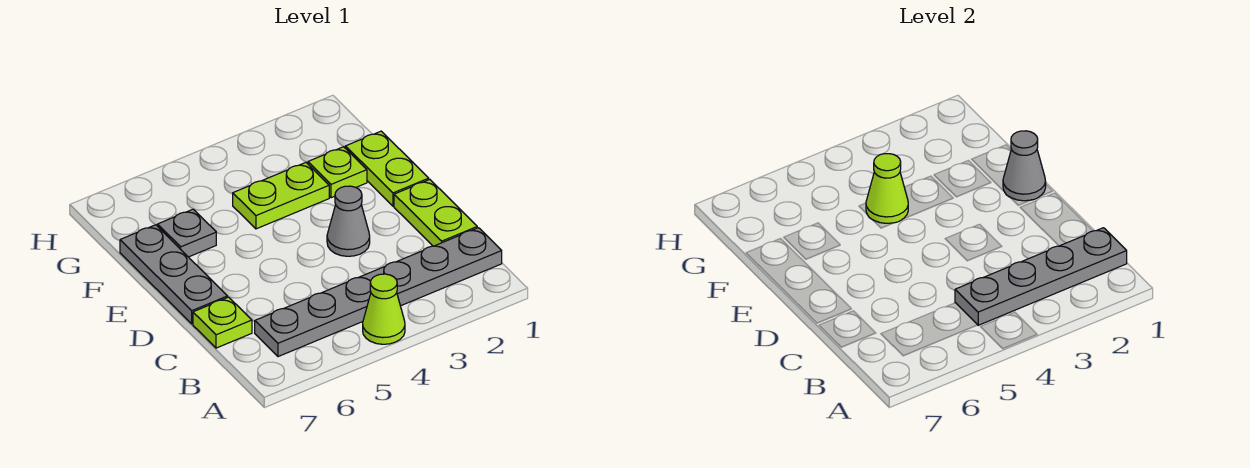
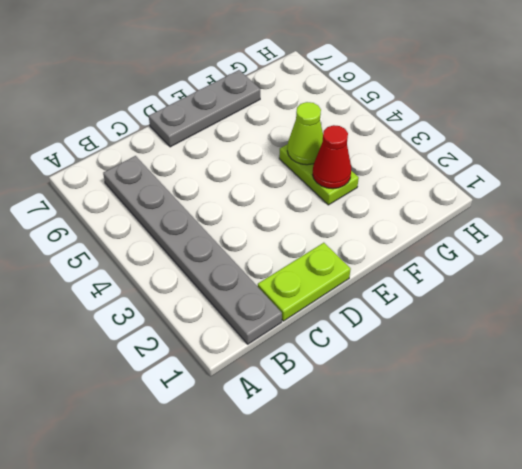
red 1x1 cone [313,125,351,189] -> none
none -> lime 1x1 cone [363,274,405,344]
none -> lime 1x1 plate [193,297,252,348]
none -> grey 1x1 cone [327,186,370,256]

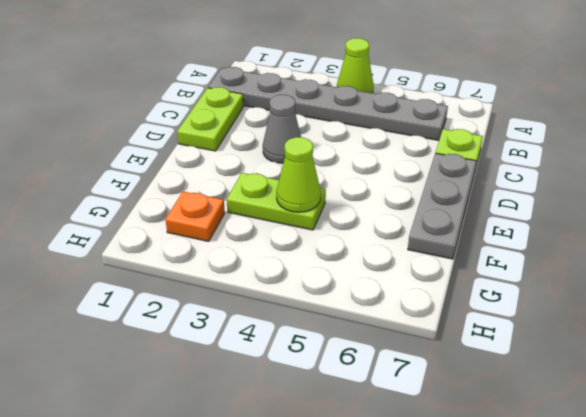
orange 1x1 plate [165,191,225,241] -> none
none -> lime 1x2 plate [345,131,429,206]
none -> lime 1x1 plate [308,147,367,198]
none -> grey 1x1 plate [158,209,216,257]

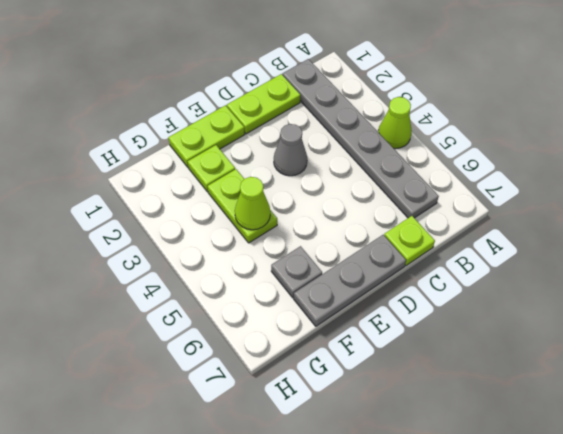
none -> grey 1x4 plate [955,228,1127,325]
none -> grey 1x1 cone [1003,131,1046,201]

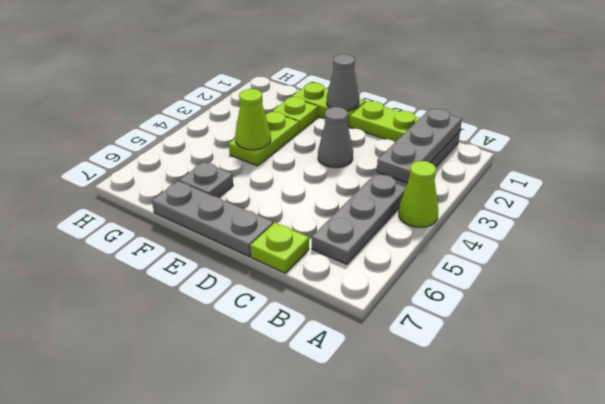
grey 1x3 plate [377,109,462,183] -> grey 1x4 plate [955,228,1127,325]

